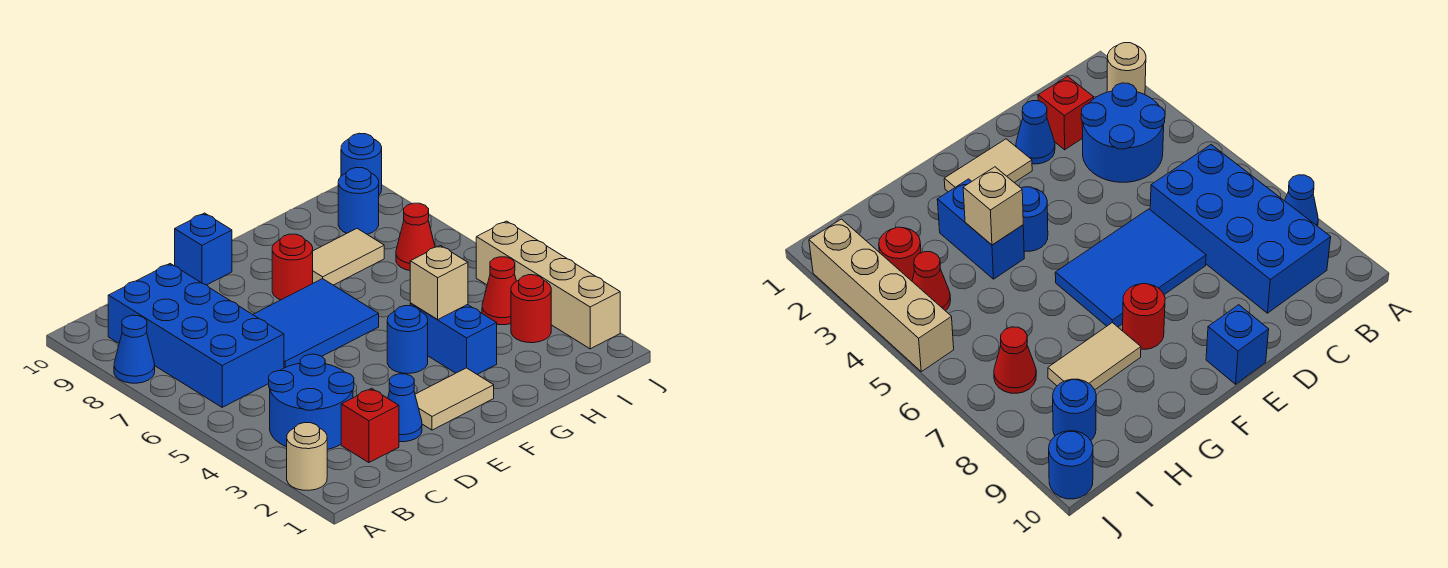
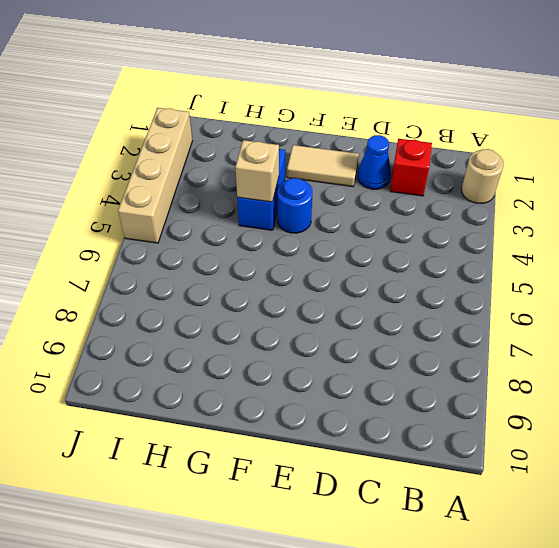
none -> blue 1x1 cone [114,315,155,383]
none -> blue 2x2 round brick [269,354,354,450]
none -> blue 2x4 brick [108,264,284,407]

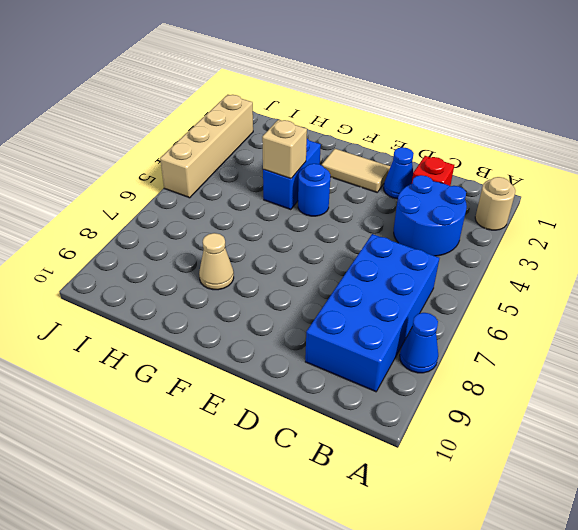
tan 1x1 cone [199,233,234,290] -> tan 1x2 tile [313,229,384,285]
none -> blue 2x3 tile [253,279,379,368]
none -> blue 1x1 brick [175,213,232,285]
none -> red 1x1 round brick [272,234,313,300]

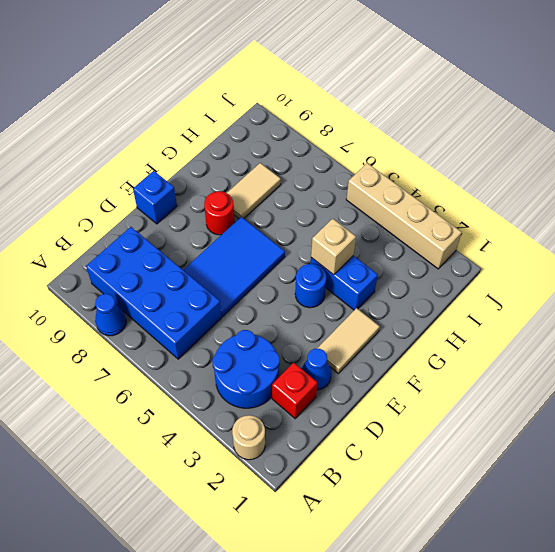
none -> red 1x1 round brick [511,275,551,343]
none -> red 1x1 cone [482,257,516,325]
none -> red 1x1 cone [396,203,435,270]

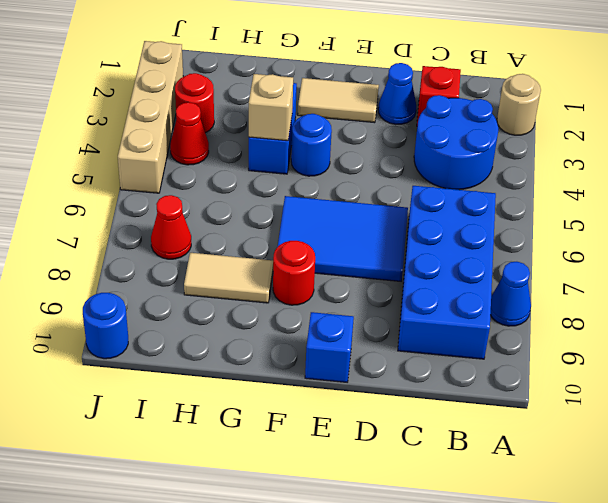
none -> blue 1x1 round brick [338,168,379,234]

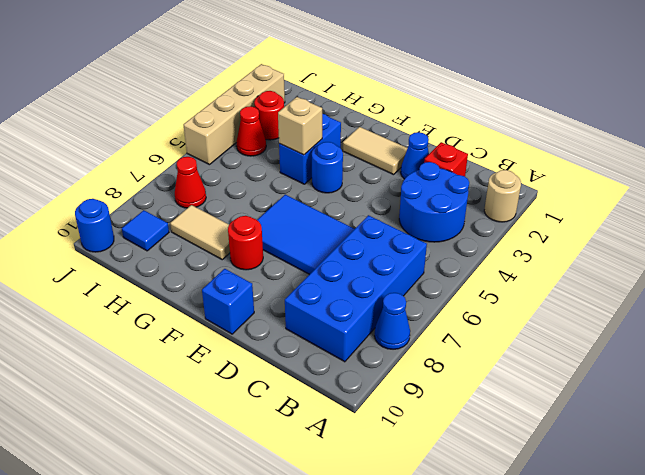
blue 1x1 tile [122,210,169,251] -> blue 1x1 round brick [338,168,379,234]

